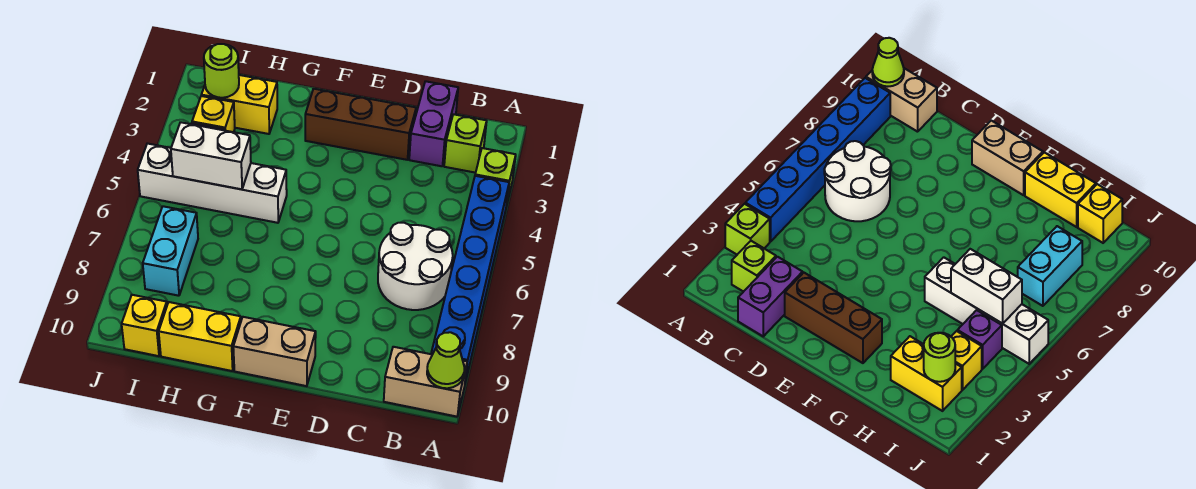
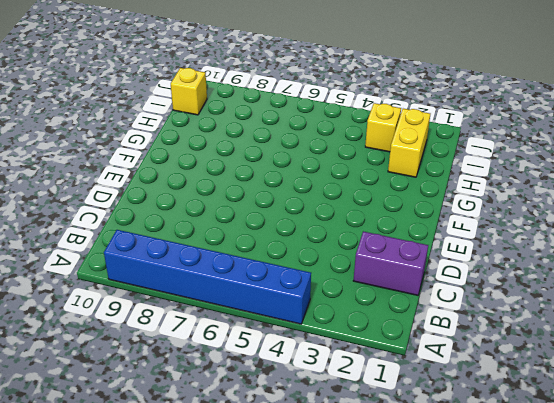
none -> lime 1x1 brick [475,148,516,206]
none -> tan 1x2 brick [384,347,467,417]
none -> lime 1x1 brick [444,114,487,173]

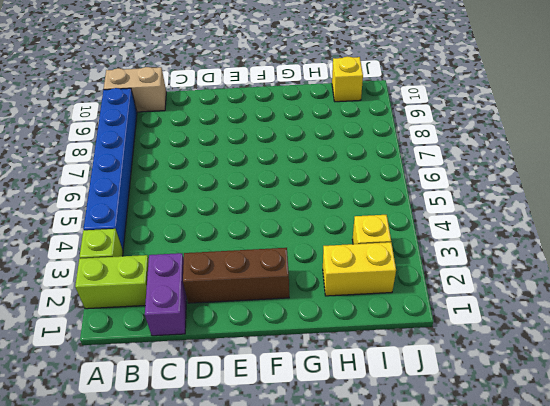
lime 1x2 brick [75,255,149,309] -> lime 1x1 brick [444,114,487,173]
none -> white 2x2 round brick [378,223,453,310]
none -> tan 1x2 brick [233,317,316,386]
none -> white 1x4 brick [138,143,287,223]

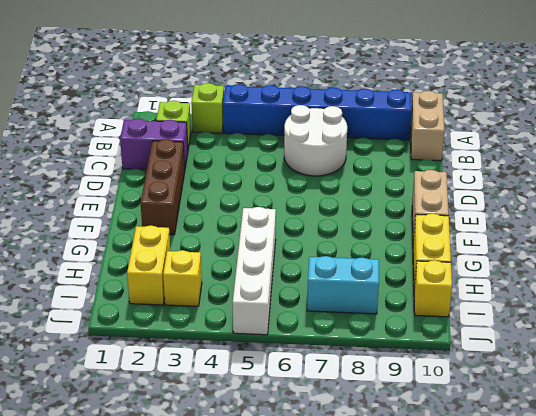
none -> purple 1x1 brick [957,310,1002,369]
none -> lime 1x1 cone [427,332,464,388]
none -> white 1x2 brick [171,122,251,189]

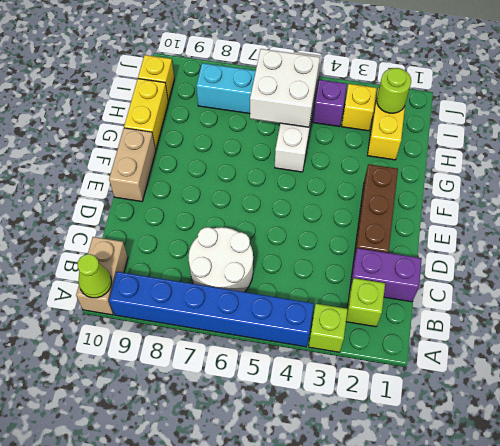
white 2x2 brick [250,49,320,127] -> white 1x2 brick [171,122,251,189]

